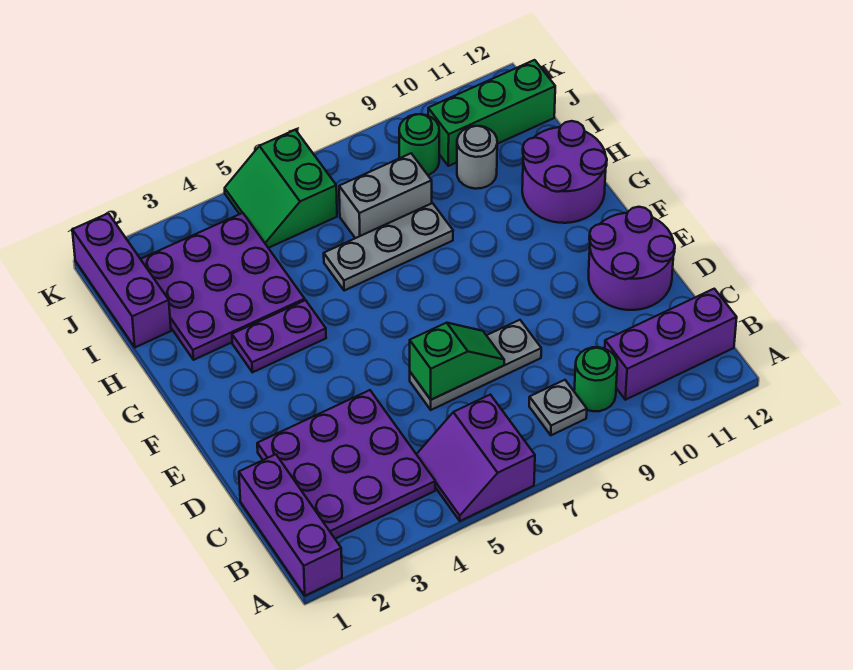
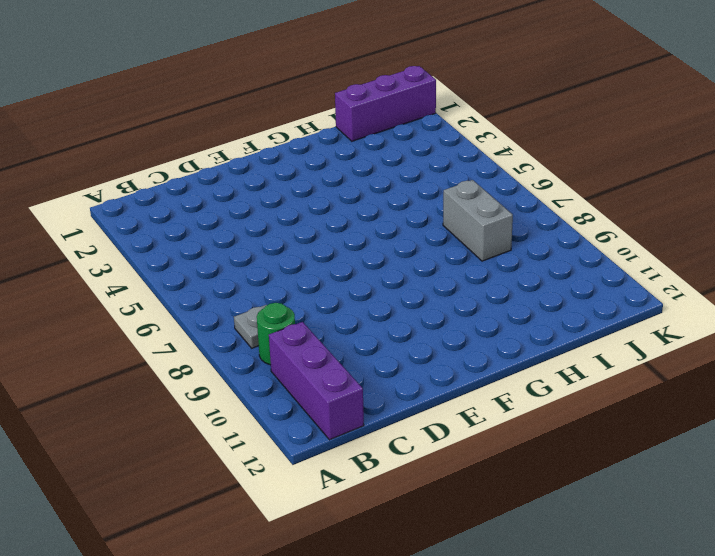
none -> purple 1x3 brick [239,454,342,596]
none -> purple 2x2 slope [416,395,535,521]
none -> purple 3x3 plate [257,390,435,539]

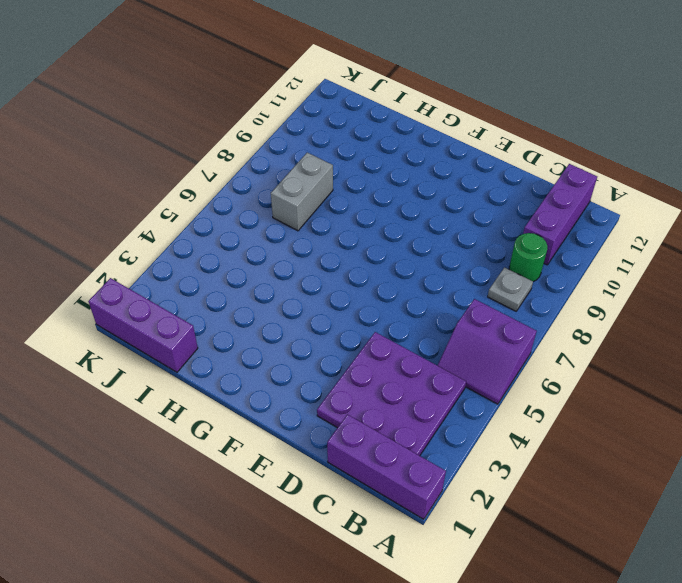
none -> grey 1x3 plate [410,320,541,410]
none -> purple 2x2 round brick [589,207,675,310]
none -> purple 1x2 plate [232,300,326,372]

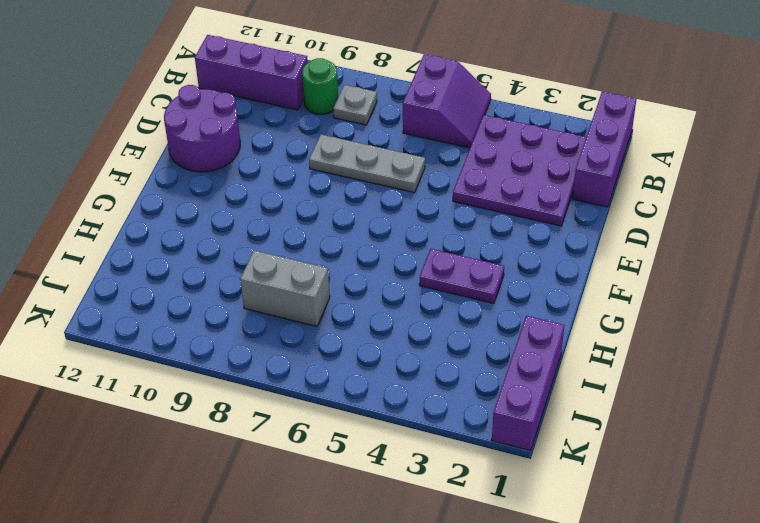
none -> purple 2x2 round brick [522,121,607,223]
none -> purple 3x3 plate [141,213,305,360]
none -> grey 1x3 plate [324,203,453,291]

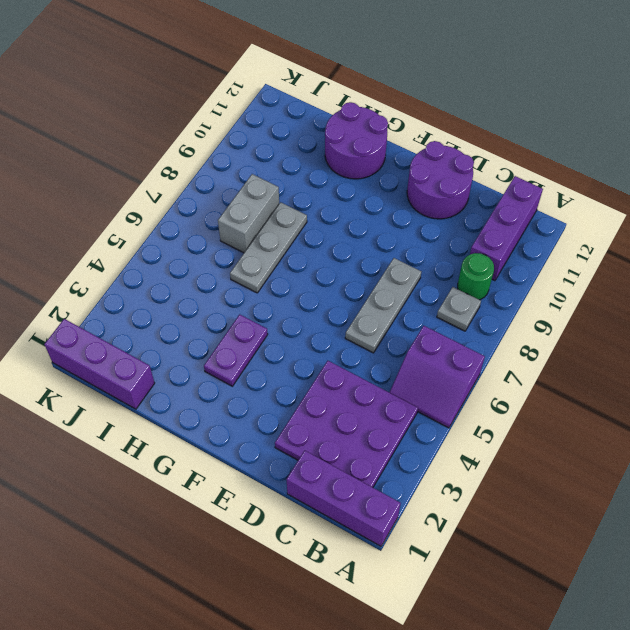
none -> purple 3x3 plate [141,213,305,360]
none -> grey 1x1 round brick [457,126,497,189]
none -> green 2x2 slope [225,130,337,248]

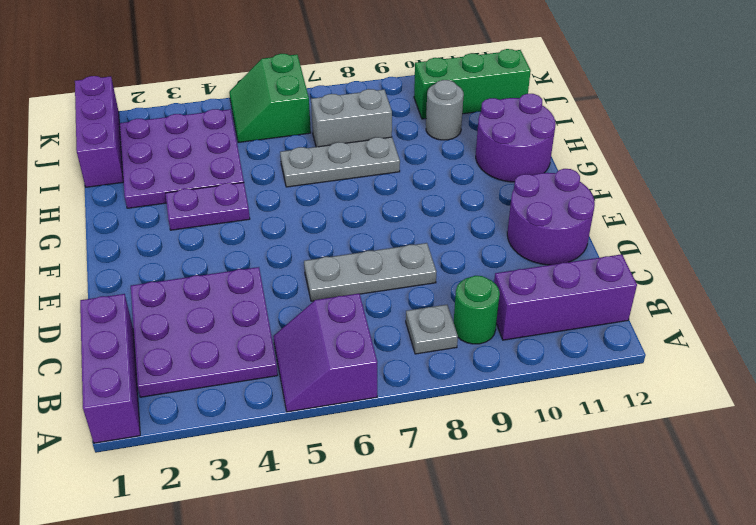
none -> green 1x1 round brick [399,114,439,175]
none -> green 1x2 slope [410,323,504,400]

